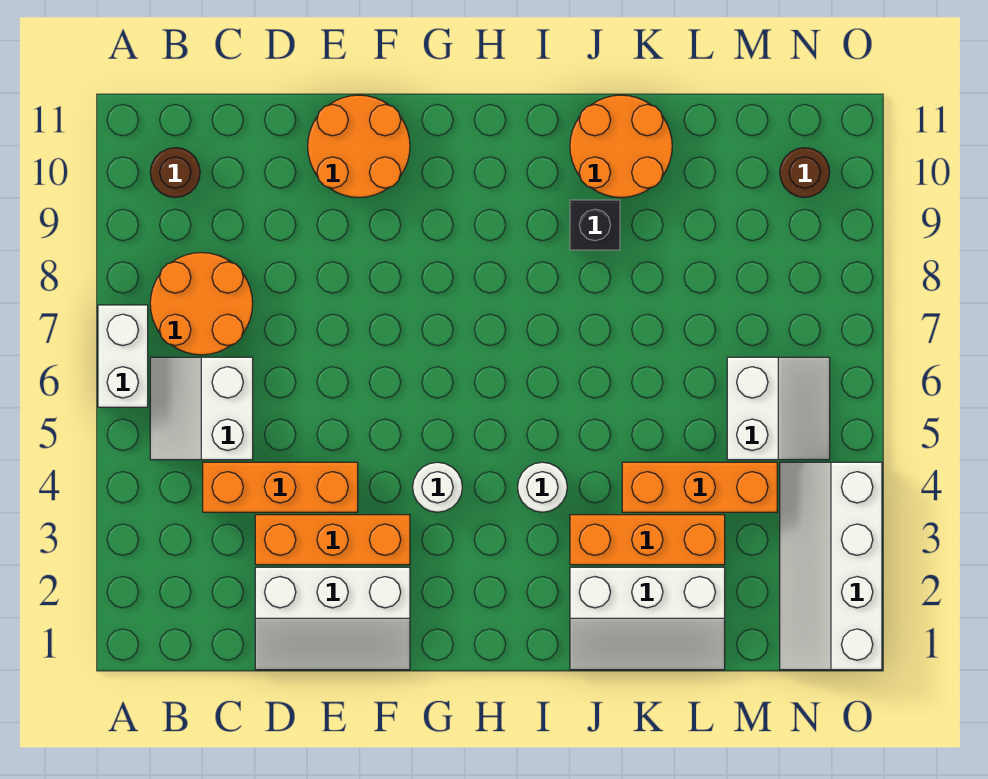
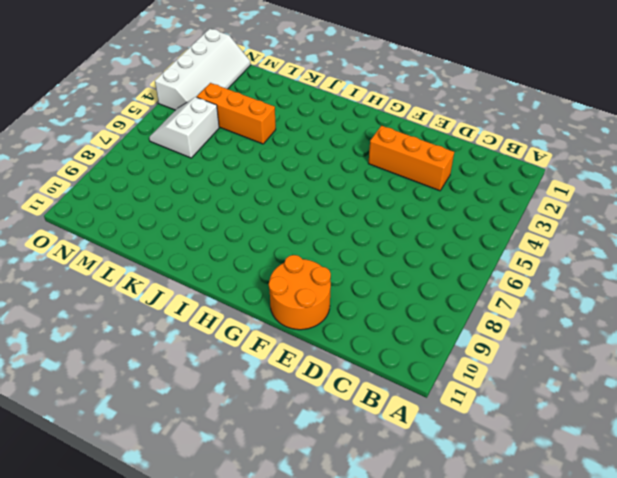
none -> white 1x2 brick [98,305,148,407]
none -> white 2x2 slope [150,357,253,460]
none -> orange 2x2 round brick [150,253,253,355]

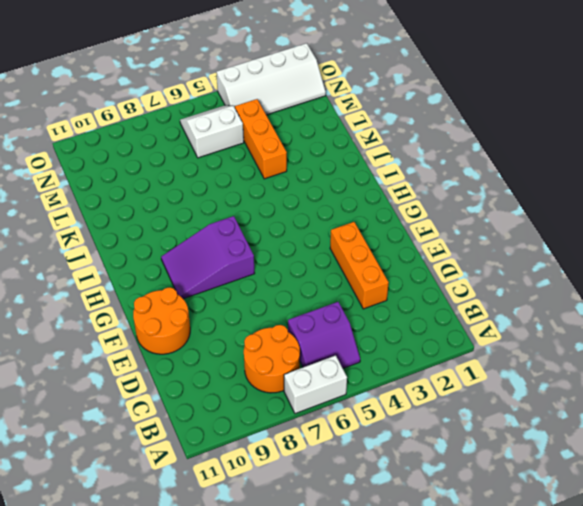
purple 2x2 slope [288,302,360,368] -> white 2x2 slope [150,357,253,460]
purple 2x3 slope [161,216,255,299] -> none
none -> brown 1x1 round brick [150,148,200,198]
none -> orange 1x3 brick [203,462,358,512]
none -> white 2x3 slope [255,567,410,670]

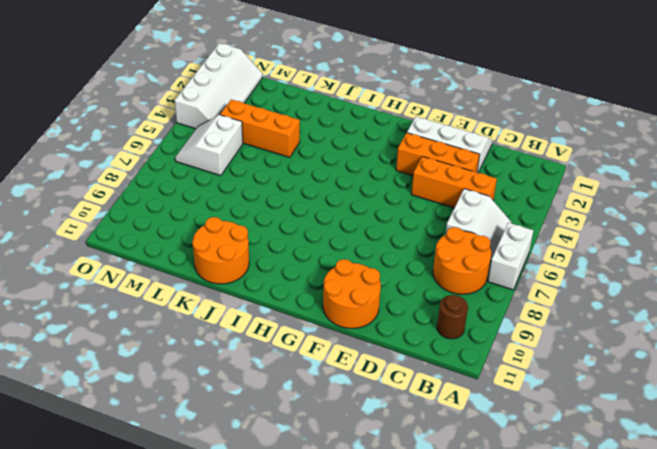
none -> white 1x1 round brick [413,462,462,512]
none -> white 1x1 round brick [518,462,567,512]
none -> white 2x3 slope [570,567,725,670]

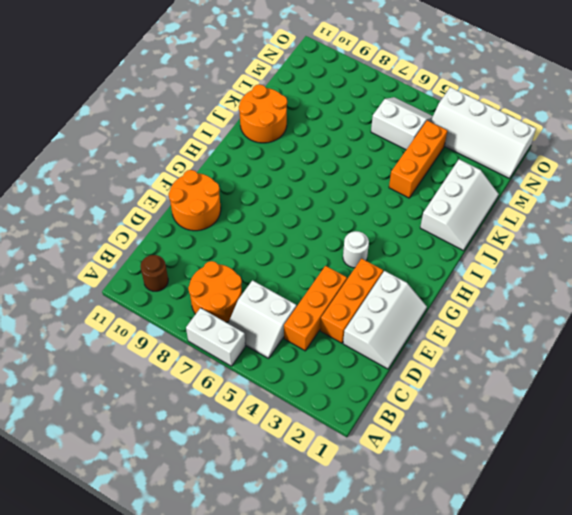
none -> white 1x1 round brick [518,462,567,512]
none -> orange 1x3 brick [570,515,725,565]
none -> black 1x1 brick [570,200,620,250]

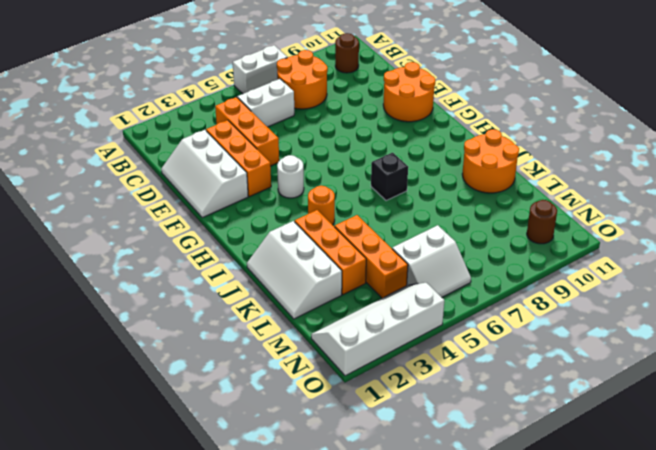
orange 1x1 round brick [308,186,335,225] -> white 1x1 round brick [518,462,567,512]
black 1x1 brick [371,153,408,201] -> black 1x1 brick moved to [570,200,620,250]

